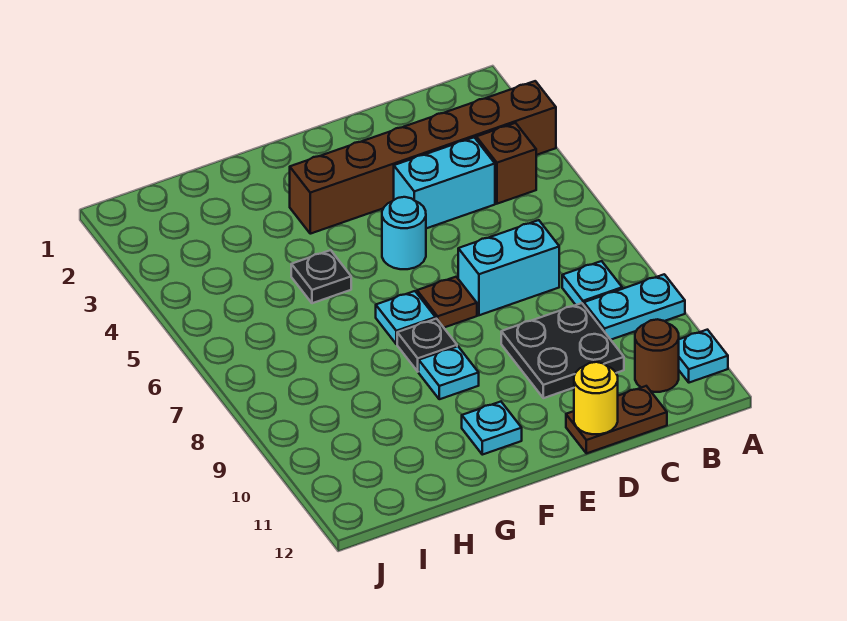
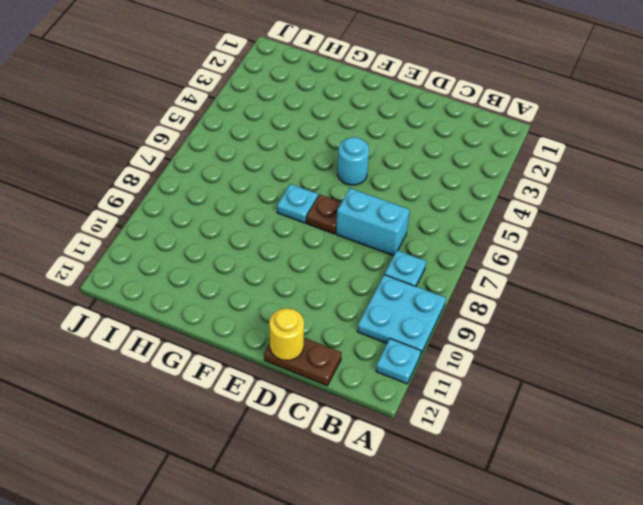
cyan 2x2 plate [357,275,446,356] -> cyan 1x2 plate [584,274,685,340]
none -> brown 1x6 brick [290,81,556,234]
none -> brown 1x1 brick [476,123,536,204]
none -> brown 1x1 round brick [635,319,679,392]

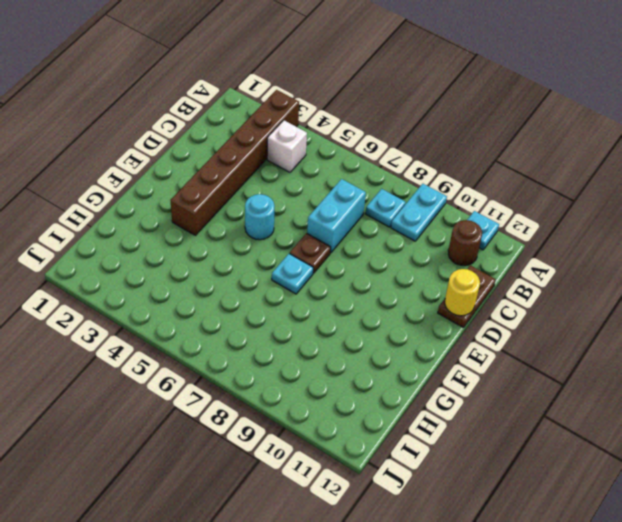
white 1x1 brick [267,120,307,172] -> brown 1x1 brick [476,123,536,204]
none -> cyan 1x2 brick [394,137,495,228]
none -> black 2x2 plate [501,303,624,398]
none -> black 1x1 plate [397,319,457,372]

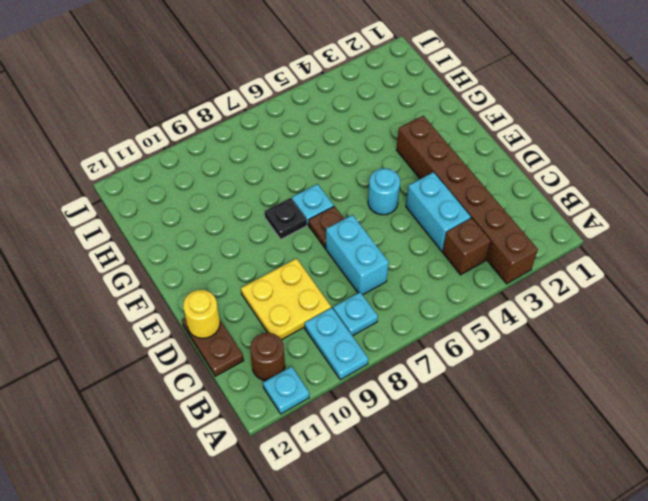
yellow 2x2 plate [241,259,331,340] -> black 2x2 plate [501,303,624,398]
none -> cyan 1x1 plate [419,346,479,399]
none -> cyan 1x1 plate [462,402,522,455]
none -> black 1x1 plate [291,250,351,303]

